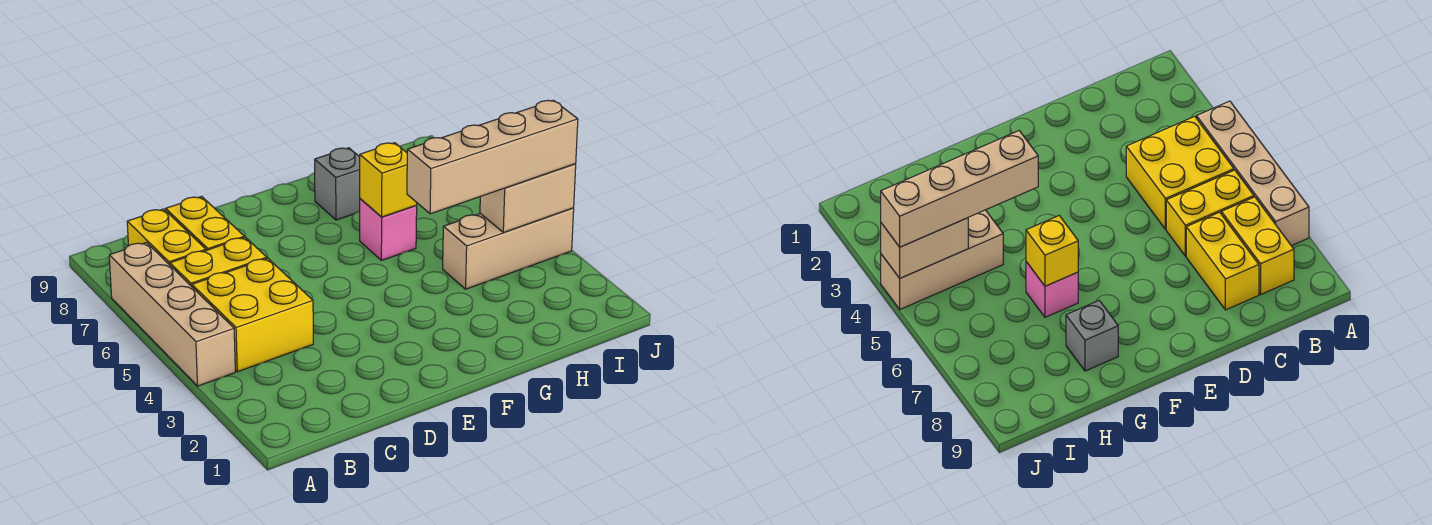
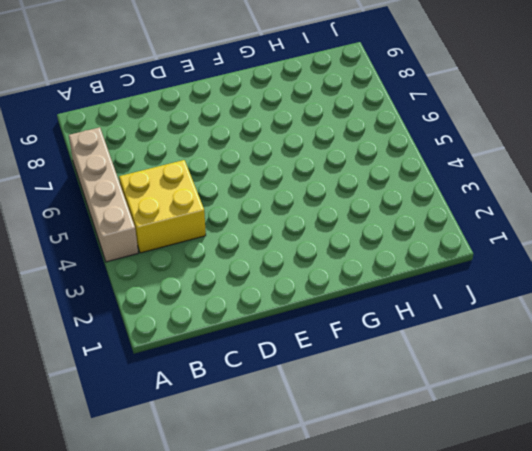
none -> yellow 1x2 brick [170,237,267,286]
none -> yellow 1x2 brick [127,209,206,265]

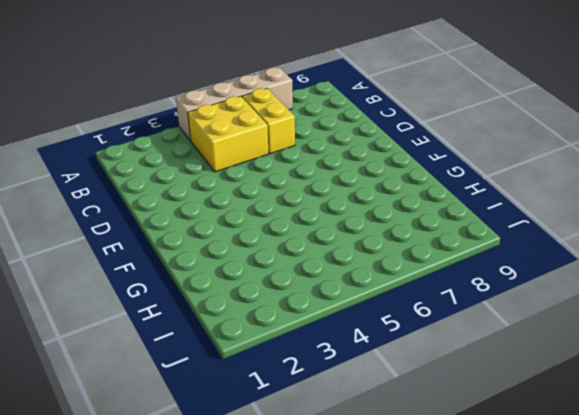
none -> yellow 1x2 brick [127,209,206,265]
none -> yellow 1x2 brick [166,196,244,250]

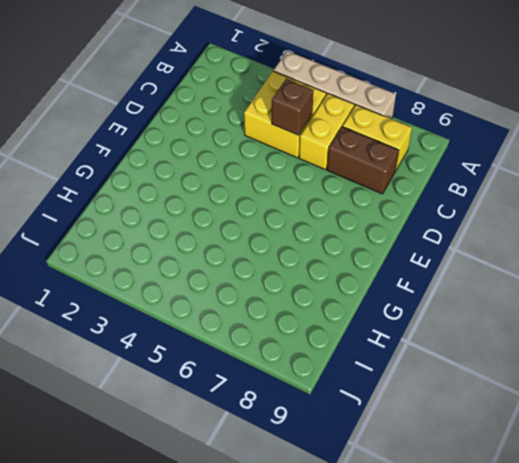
brown 1x1 brick [272,79,314,135] -> none
brown 1x2 brick [327,127,399,194] -> yellow 1x2 brick [166,196,244,250]
none -> pink 1x1 brick [360,199,417,260]
none -> grey 1x1 brick [315,148,360,220]

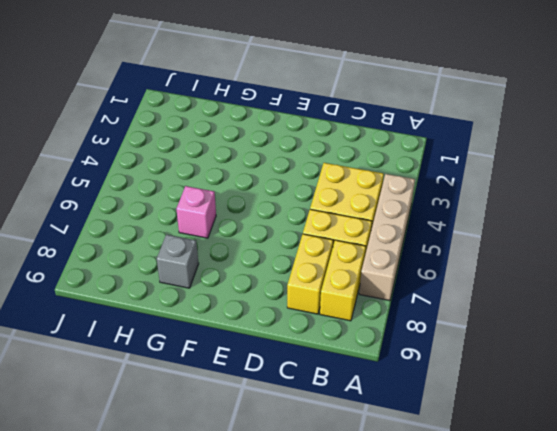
none -> tan 1x3 brick [443,208,574,289]
none -> yellow 1x1 brick [360,143,417,217]

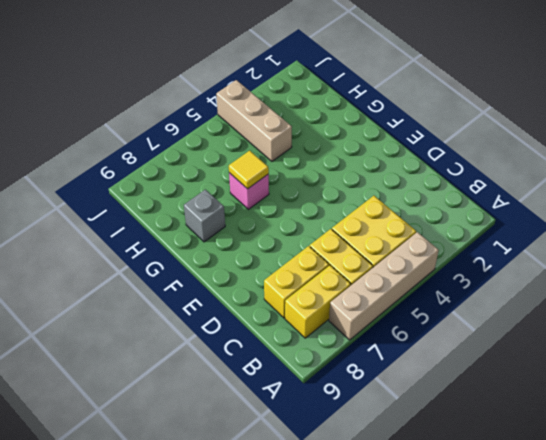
yellow 1x1 tile [229,151,269,189] -> yellow 1x1 brick [360,143,417,217]
none -> tan 1x2 brick [480,164,576,232]
none -> tan 1x4 brick [407,100,578,214]

